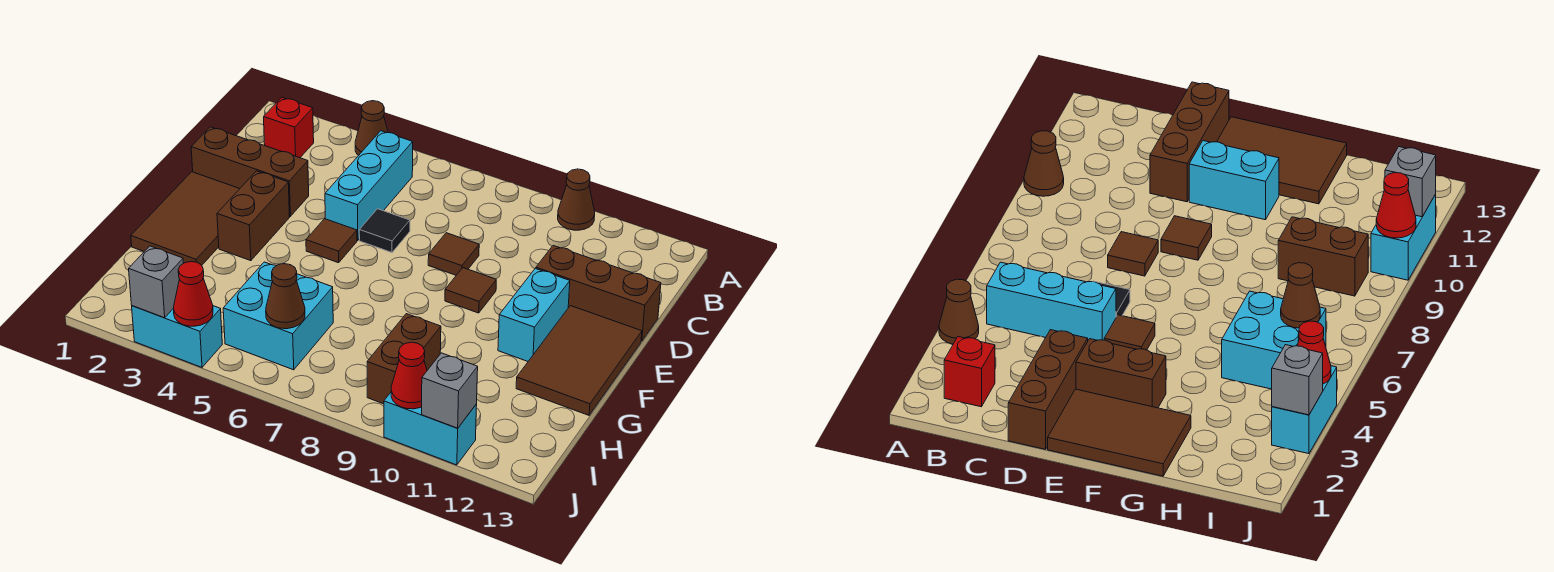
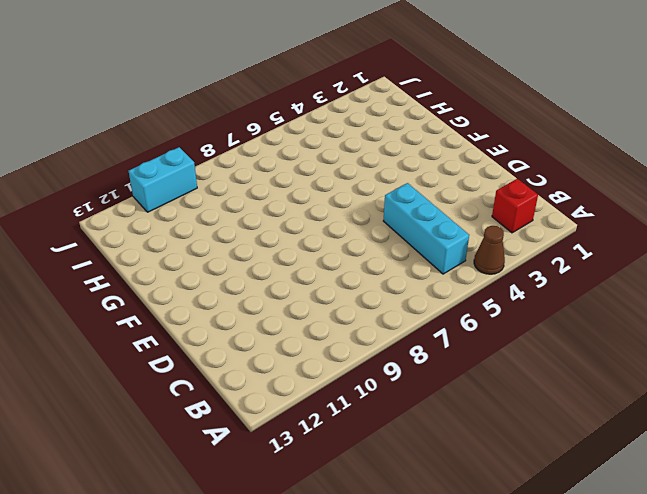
none -> brown 1x1 cone [558,169,595,230]
none -> brown 1x3 brick [191,127,309,216]
none -> black 1x1 tile [359,209,410,252]

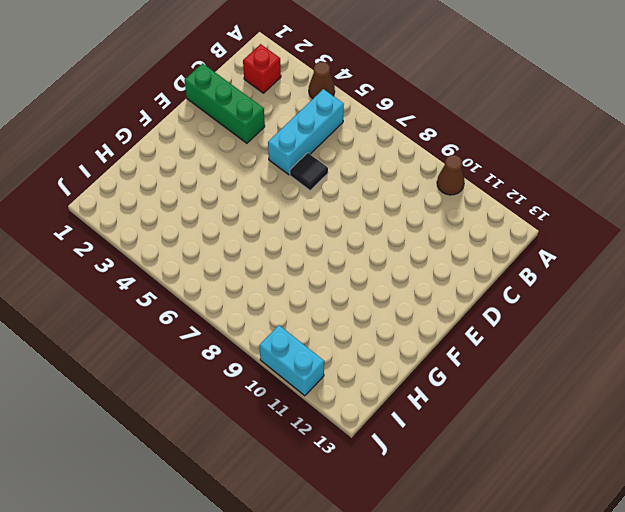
green 1x3 brick [184,63,265,143] -> brown 1x3 brick [191,127,309,216]
none -> brown 1x1 tile [428,233,479,275]
none -> brown 1x3 brick [536,246,661,341]
none -> brown 2x3 tile [131,172,239,265]

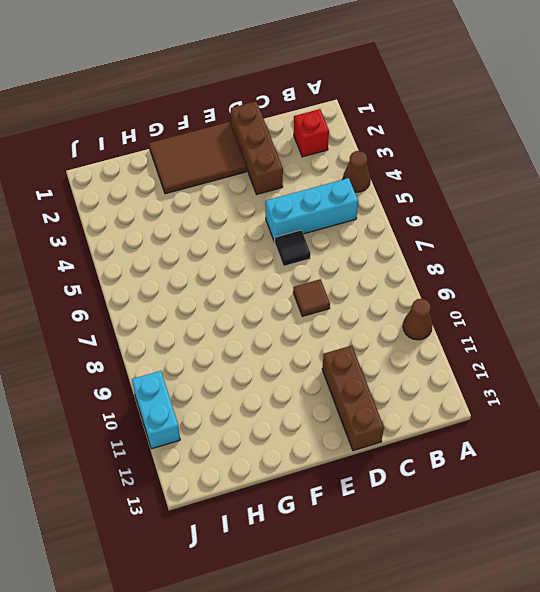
none -> brown 1x2 brick [217,171,290,261]
none -> brown 1x1 tile [306,219,357,263]
none -> brown 1x1 tile [445,268,496,313]

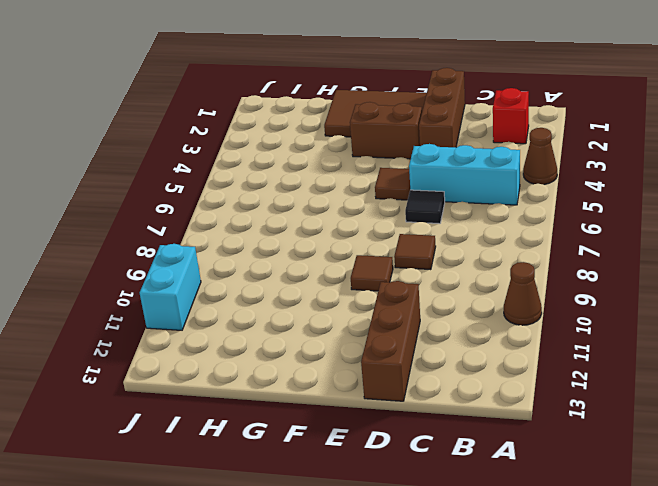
none -> cyan 1x2 brick [498,268,570,361]
none -> brown 2x3 tile [516,306,642,415]
none -> cyan 2x2 brick [223,262,333,370]

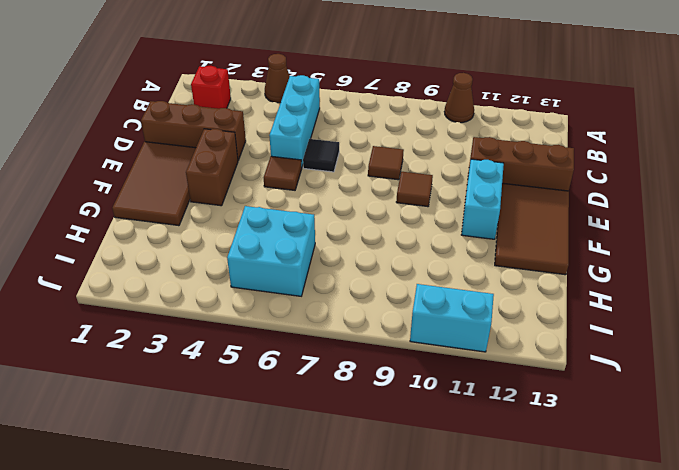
none -> brown 1x2 brick [367,314,441,404]
none -> cyan 1x2 brick [132,306,222,367]
none -> brown 1x1 cone [266,264,305,329]

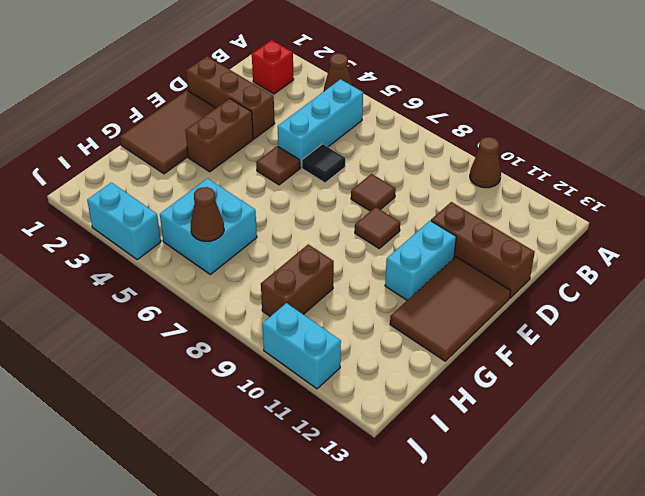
none -> grey 1x1 brick [129,246,183,318]
none -> red 1x1 cone [173,262,213,326]
none -> red 1x1 cone [391,342,427,409]

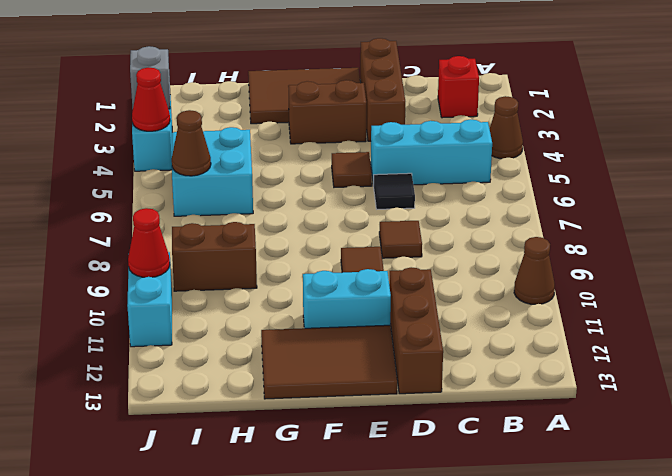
none -> grey 1x1 brick [422,353,478,428]

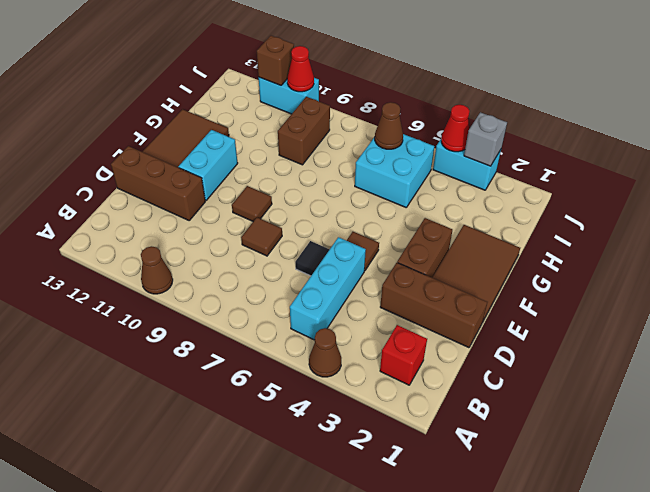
brown 1x1 brick [257,36,294,85] -> grey 1x1 brick [422,353,478,428]

